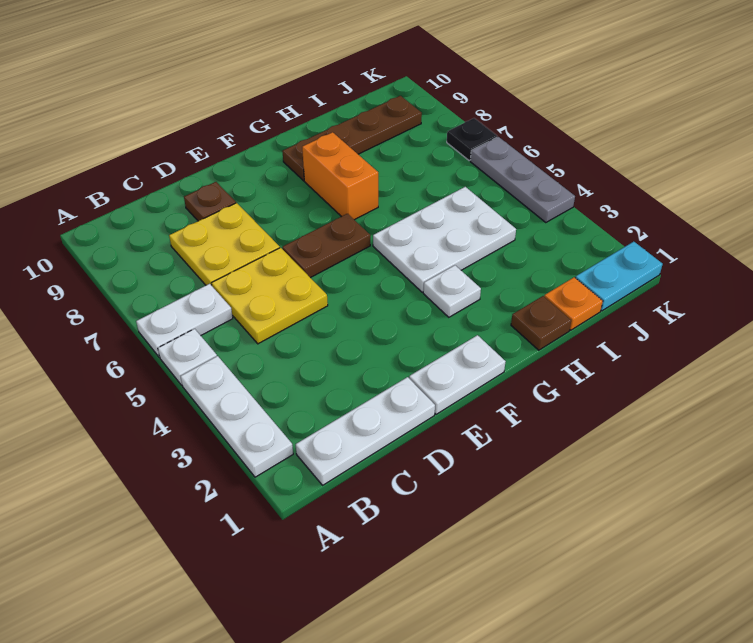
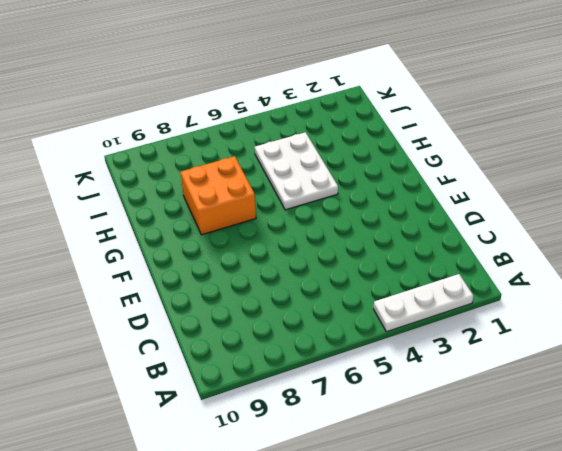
orange 2x2 brick [181,156,256,235] -> orange 1x2 brick [302,132,378,220]
none -> white 1x1 plate [158,329,217,385]
none -> white 1x2 plate [136,284,233,358]
none -> white 1x3 plate [296,377,435,485]

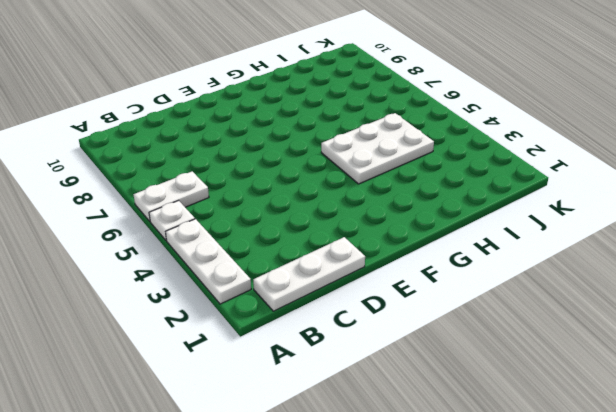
none -> yellow 2x2 plate [212,248,328,344]
none -> yellow 2x2 plate [169,203,280,286]
none -> brown 1x1 plate [184,182,236,221]

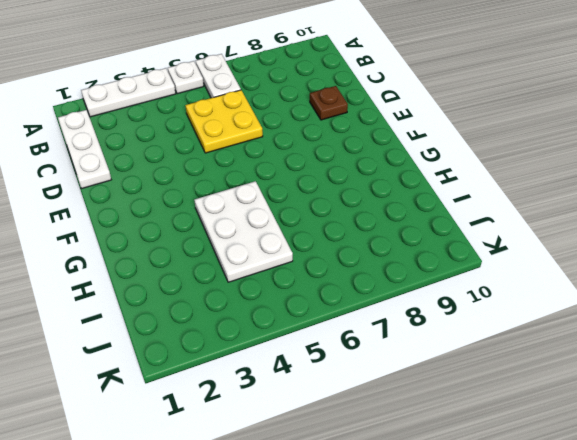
none -> yellow 2x2 plate [169,203,280,286]
none -> white 1x2 plate [409,335,506,414]
none -> brown 1x2 plate [282,214,370,278]

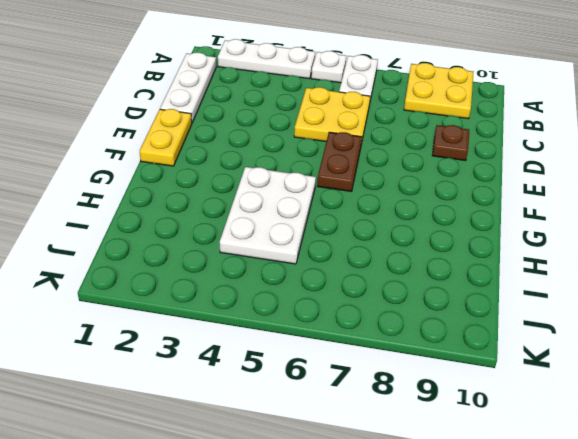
yellow 2x2 plate [404,63,473,119] -> yellow 2x2 plate moved to [169,203,280,286]
yellow 1x2 plate [140,109,192,166] -> white 1x2 plate [409,335,506,414]
none -> white 1x1 plate [423,265,481,317]
none -> orange 1x2 brick [302,132,378,220]
none -> brown 1x4 plate [282,96,422,181]

